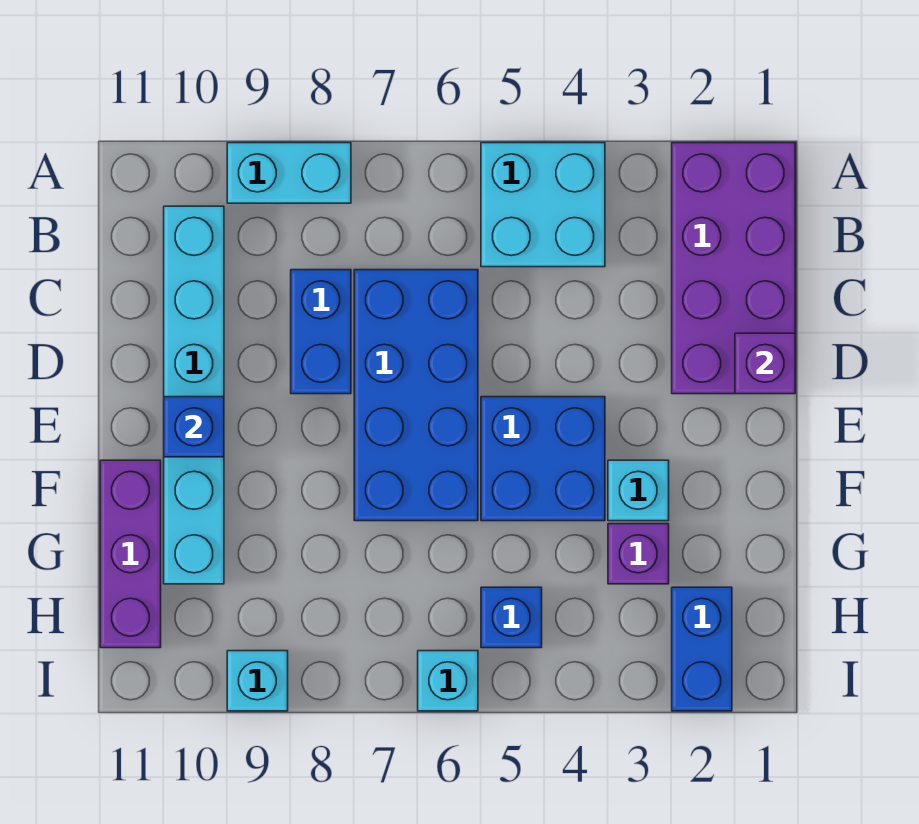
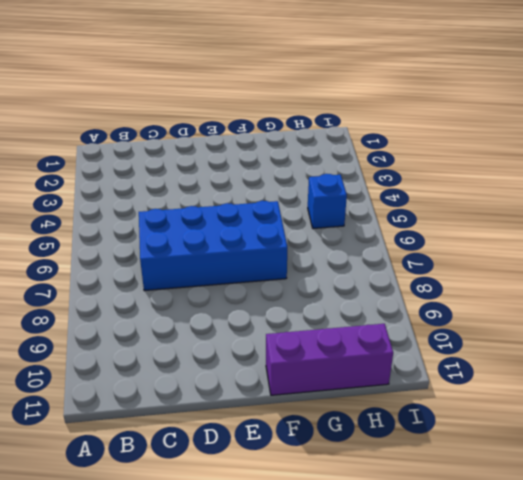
none -> purple 2x4 brick [672,143,795,394]
none -> cyan 2x2 brick [481,143,605,267]
none -> cyan 1x2 brick [227,143,351,203]

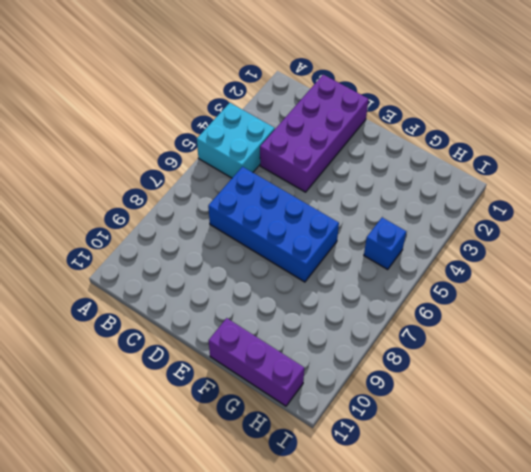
purple 2x4 brick [260,75,369,192] -> purple 2x4 brick turned to [672,143,795,394]
none -> cyan 1x2 brick [227,143,351,203]
none -> cyan 1x6 brick [164,206,224,584]
none -> blue 1x2 brick [291,270,351,394]

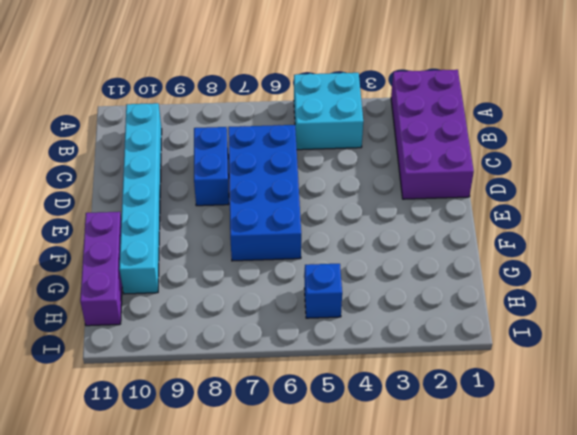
none -> cyan 1x2 brick [227,143,351,203]
none -> blue 2x2 brick [481,397,605,521]
none -> cyan 1x1 brick [608,460,669,521]

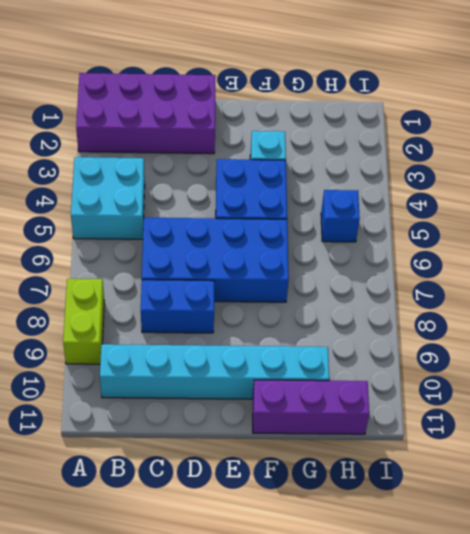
lime 1x2 brick [63,279,104,364] -> cyan 1x2 brick [227,143,351,203]
none -> purple 1x1 brick [608,524,669,584]
none -> blue 1x2 brick [672,587,732,711]
none -> cyan 1x1 brick [418,651,478,711]

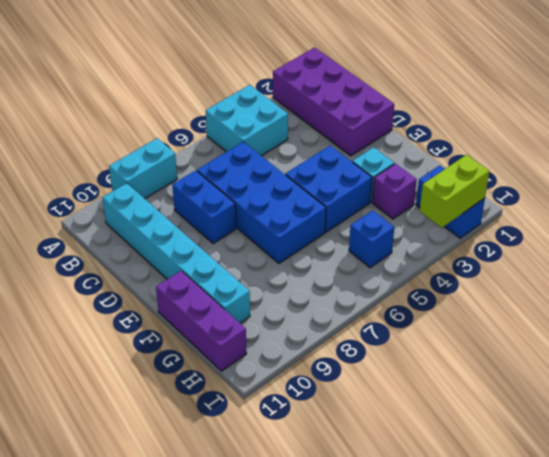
lime 1x2 brick [420,155,489,228] -> none
none -> cyan 1x1 brick [418,651,478,711]
none -> cyan 1x1 brick [227,651,288,711]
none -> purple 1x1 brick [735,333,795,394]

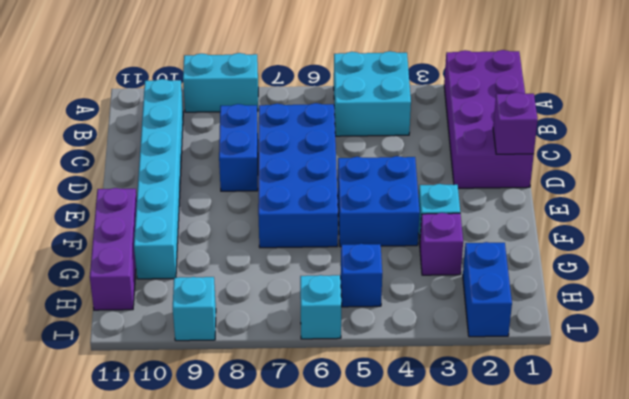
none -> blue 1x1 brick [164,397,224,457]

